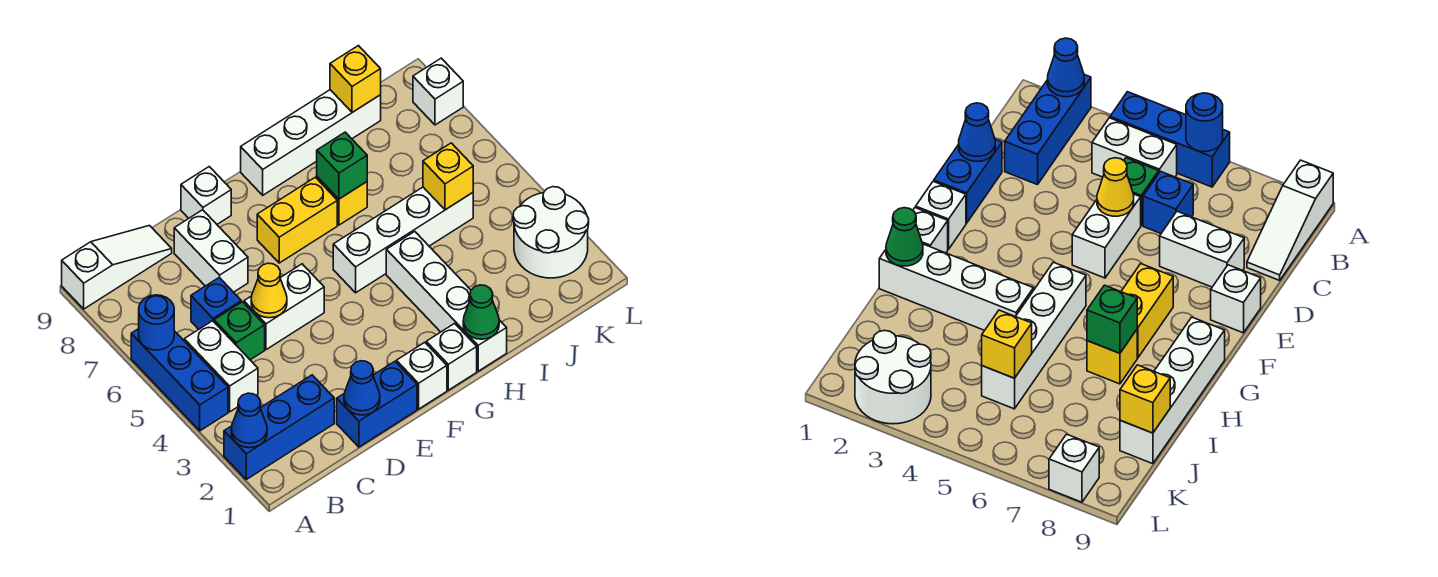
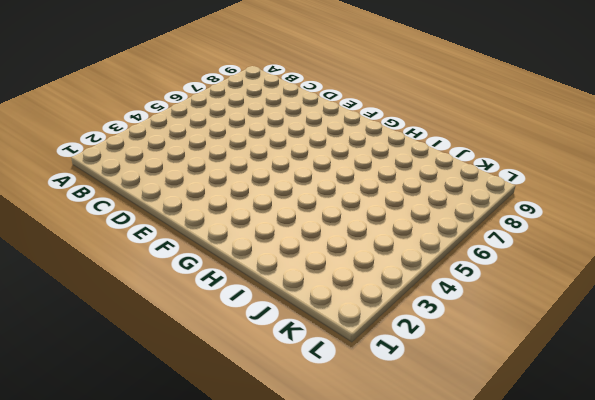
none -> blue 1x3 brick [224,375,334,479]
none -> blue 1x3 brick [131,329,228,431]
none -> white 1x3 slope [62,226,172,309]

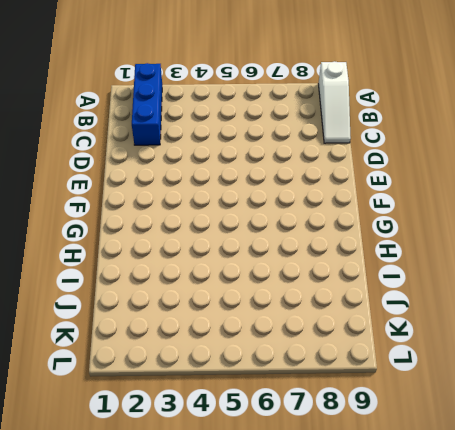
none -> blue 1x3 brick [131,329,228,431]
none -> white 1x2 brick [184,321,258,412]
none -> green 1x1 brick [214,302,265,360]

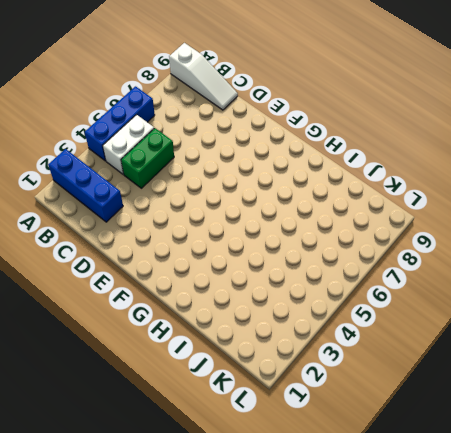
green 1x2 brick [121,128,174,188] -> green 1x1 brick [214,302,265,360]
none -> blue 1x1 brick [191,278,241,329]
none -> blue 1x2 brick [337,362,417,447]
none -> white 1x2 brick [244,264,324,350]

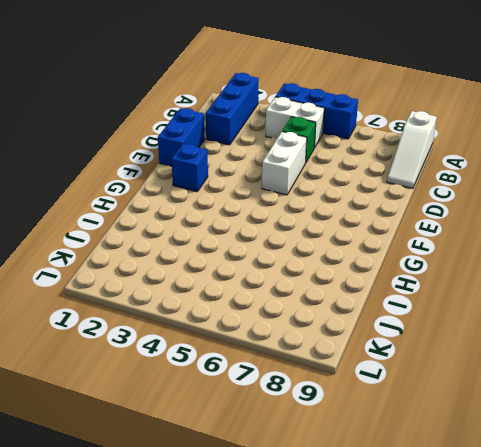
blue 1x1 brick [171,144,208,192] -> blue 1x1 brick moved to [191,278,241,329]
none -> white 1x2 brick [174,210,248,292]
none -> white 1x1 brick [181,167,231,224]
none -> white 1x1 brick [396,342,447,409]

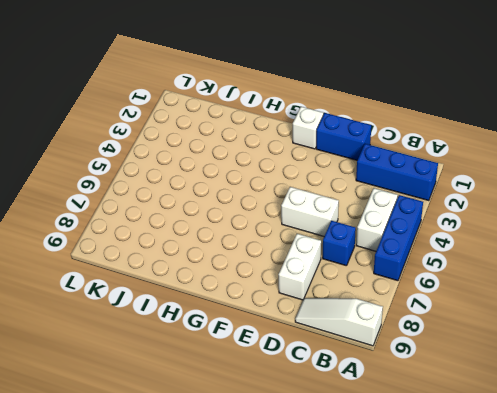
none -> green 1x1 brick [214,302,265,360]
none -> white 1x1 brick [181,167,231,224]
none -> yellow 1x2 brick [257,177,337,263]

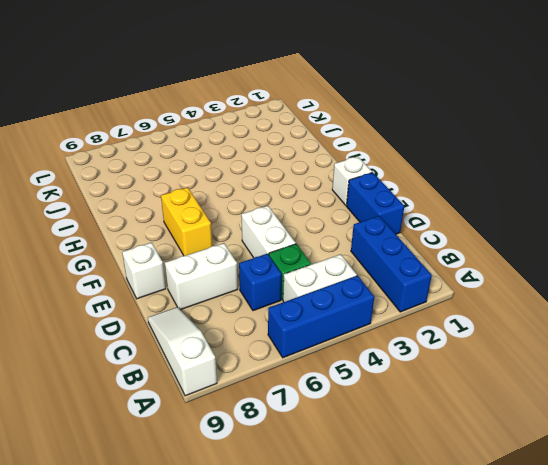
none -> white 1x1 brick [426,323,477,390]
none -> white 1x4 brick [333,187,473,293]
none -> white 1x4 brick [241,90,381,195]

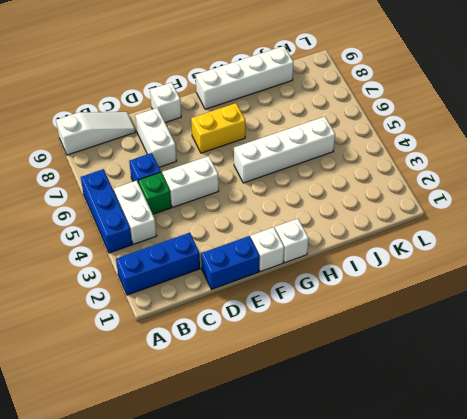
none -> white 1x4 brick [386,232,507,371]
none -> yellow 1x1 brick [317,177,367,225]
none -> white 2x2 round brick [513,187,589,278]

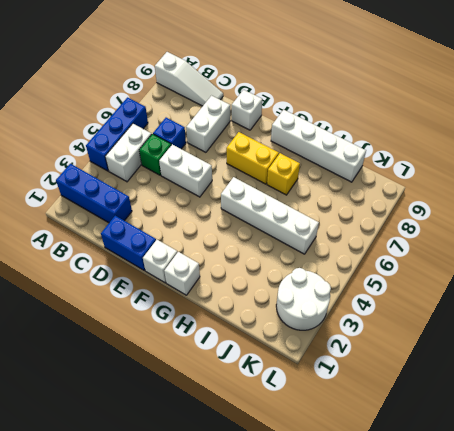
none -> white 1x4 brick [386,232,507,371]
none -> white 1x1 brick [413,58,463,125]
none -> blue 1x1 cone [231,393,267,448]

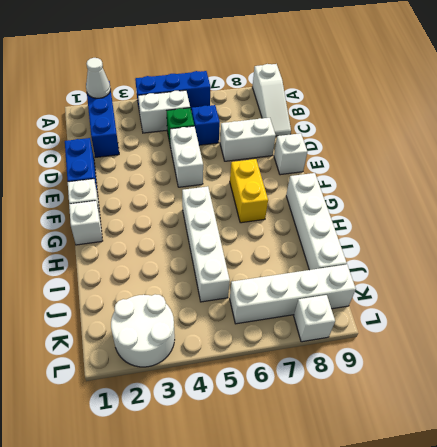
white 1x1 cone [86,58,111,98] -> blue 1x1 cone [231,393,267,448]
white 1x4 brick [230,264,356,324] -> white 1x4 brick moved to [386,232,507,371]
none -> yellow 1x1 brick [317,177,367,225]
none -> blue 1x1 round brick [139,295,174,350]
none -> blue 1x1 cone [344,361,380,415]

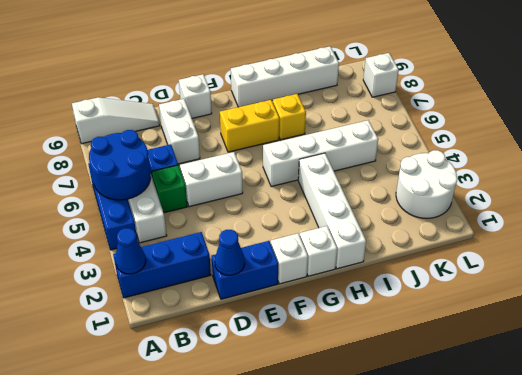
blue 2x2 round brick [89,130,151,200] -> blue 1x1 round brick [139,295,174,350]
none -> yellow 1x1 cone [251,263,287,318]
none -> green 1x1 cone [463,285,499,339]
none -> green 1x1 brick [317,132,367,199]

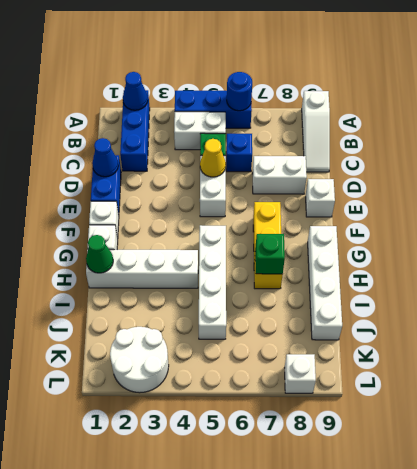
none -> yellow 1x1 brick [423,143,473,210]
none -> yellow 1x1 brick [330,46,381,112]

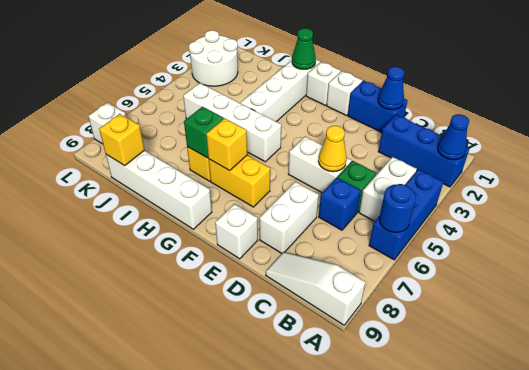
yellow 1x1 brick [206,118,247,171] -> yellow 1x1 brick moved to [423,143,473,210]

